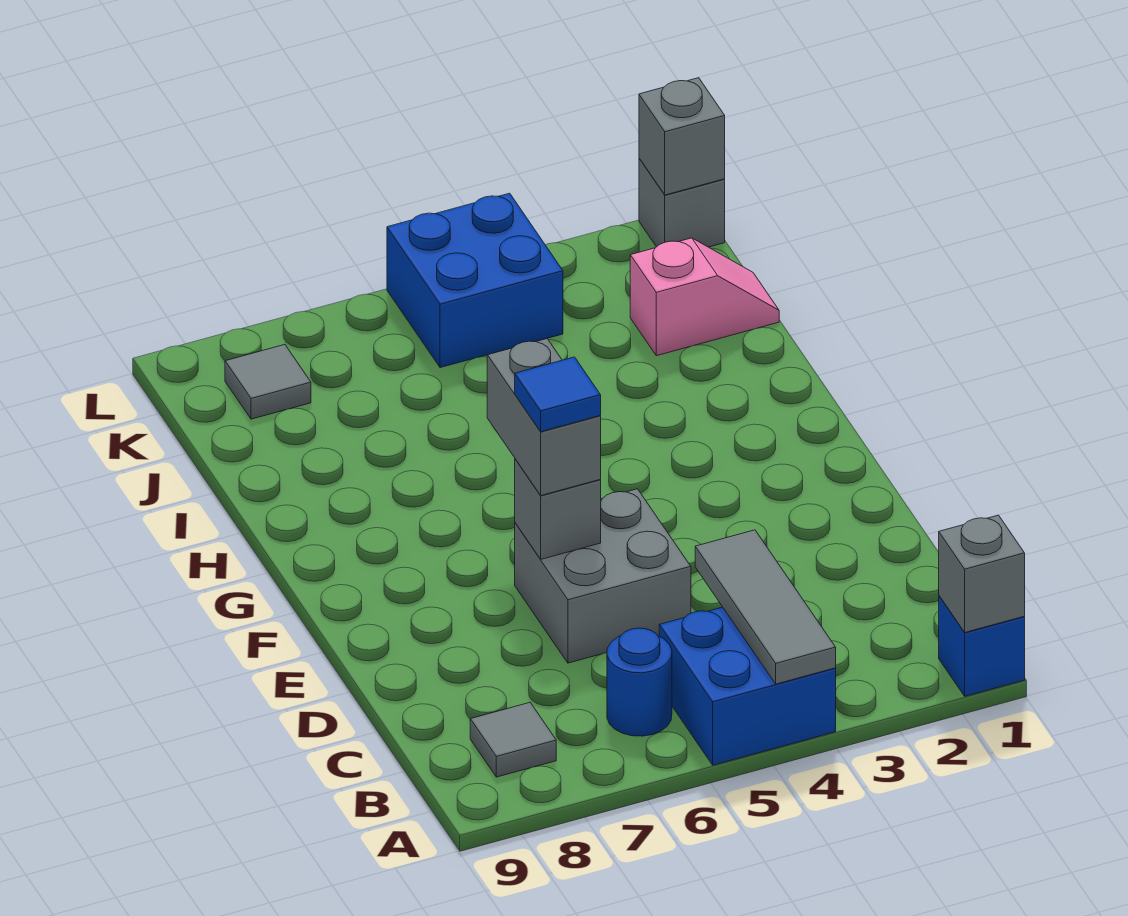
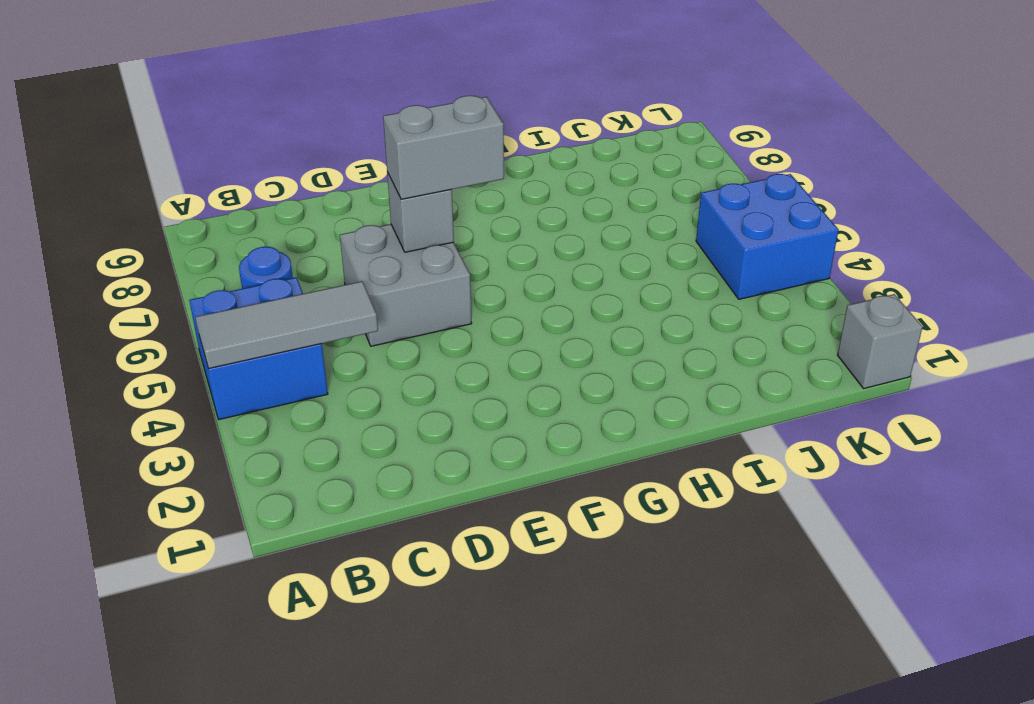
none -> blue 1x1 brick [939,596,1025,696]
none -> grey 1x1 tile [470,703,556,777]
none -> pink 1x2 slope [630,238,779,356]

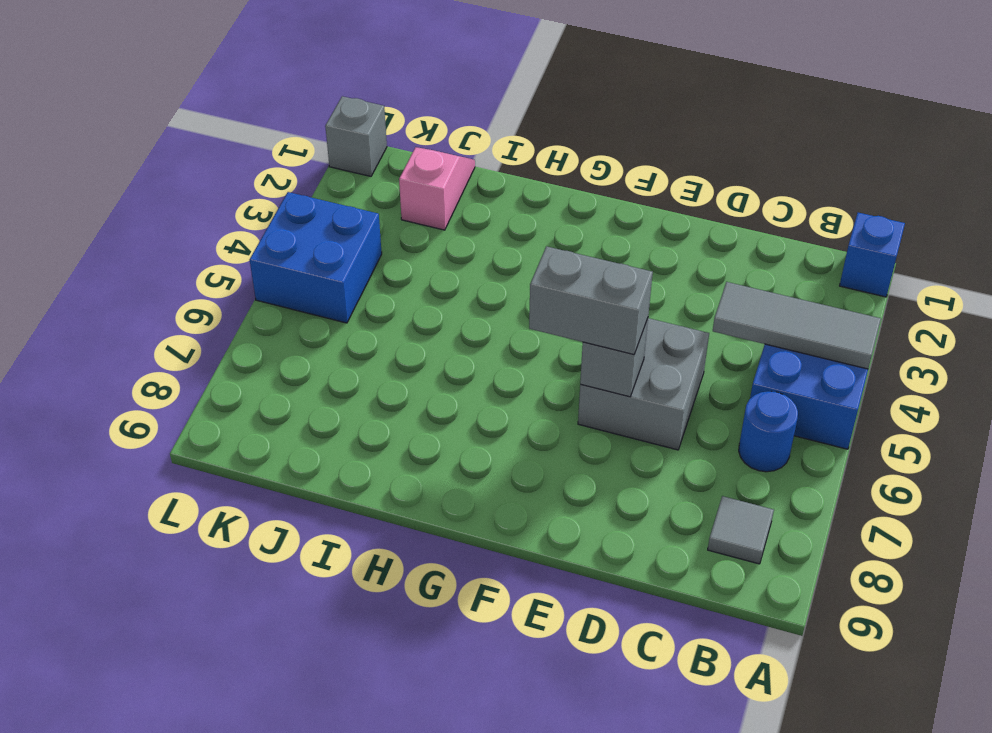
none -> grey 1x1 tile [225,345,311,419]
none -> grey 1x1 brick [939,515,1025,632]
none -> grey 1x1 brick [639,78,725,195]

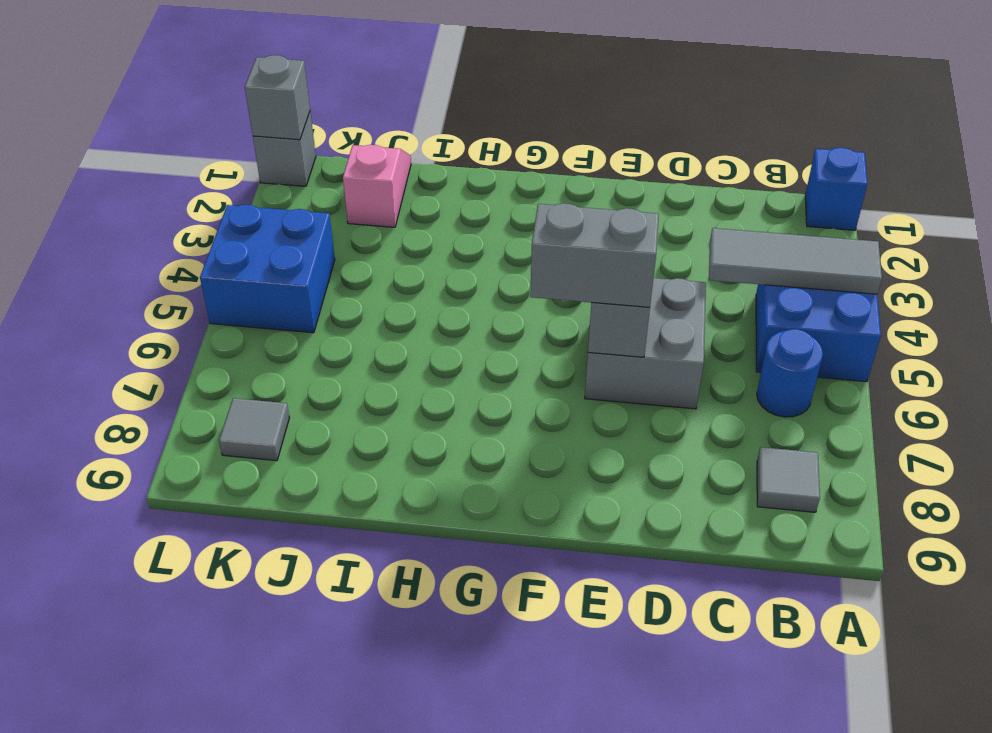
none -> grey 1x1 brick [939,515,1025,632]
none -> blue 1x1 tile [515,357,601,432]

